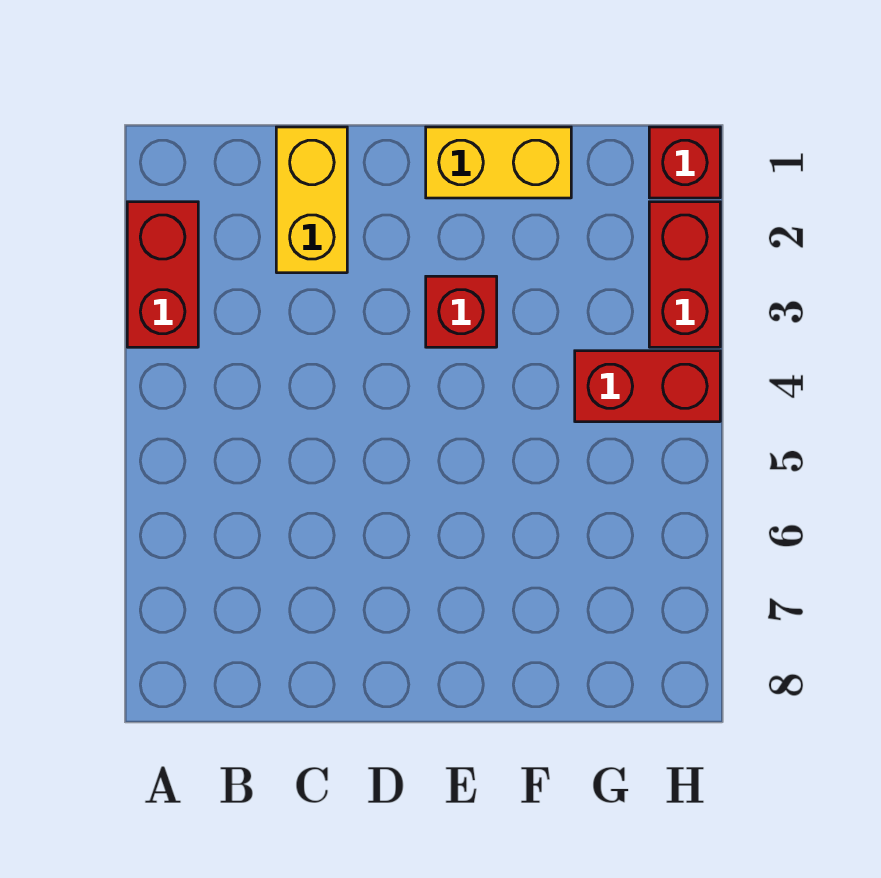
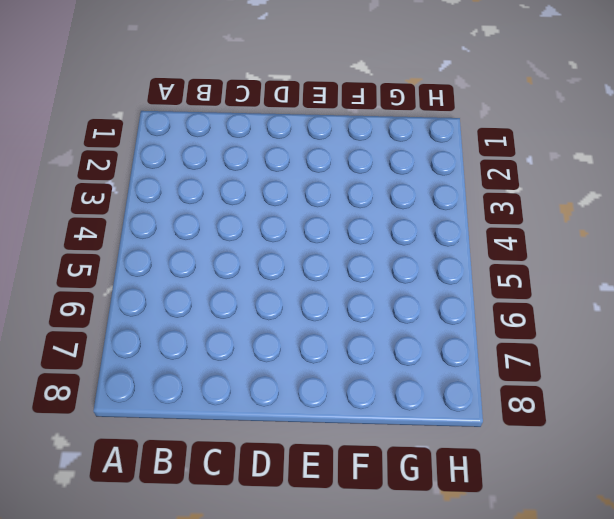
none -> red 1x2 brick [127,202,198,347]
none -> yellow 1x2 brick [276,127,347,273]

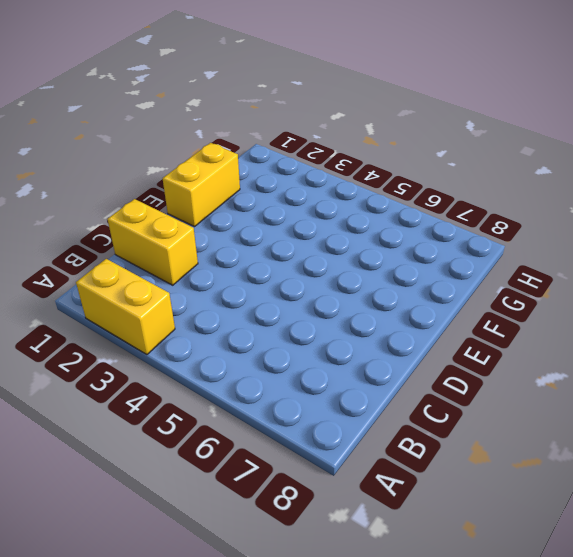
yellow 1x2 brick [76,259,175,355] -> red 1x2 brick [127,202,198,347]
none -> red 1x1 brick [426,276,497,347]
none -> red 1x2 brick [575,351,720,422]

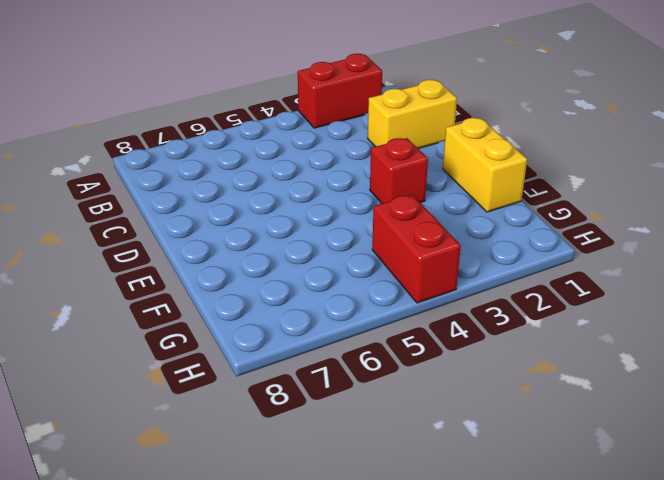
none -> red 1x1 brick [649,127,720,198]
none -> red 1x2 brick [649,202,720,347]

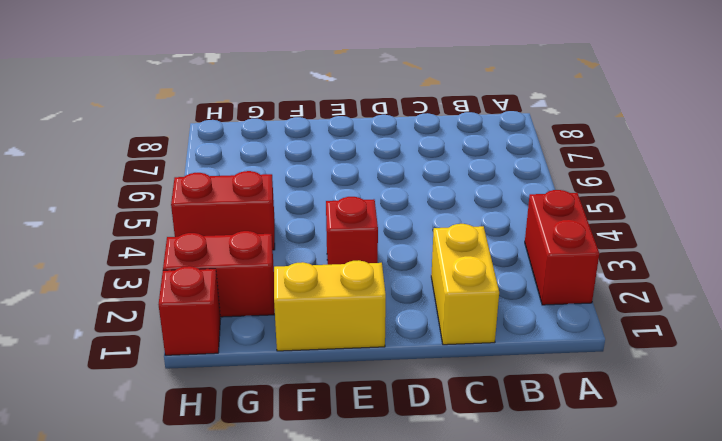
red 1x2 brick [163,231,274,317] -> red 1x2 brick turned to [649,202,720,347]

